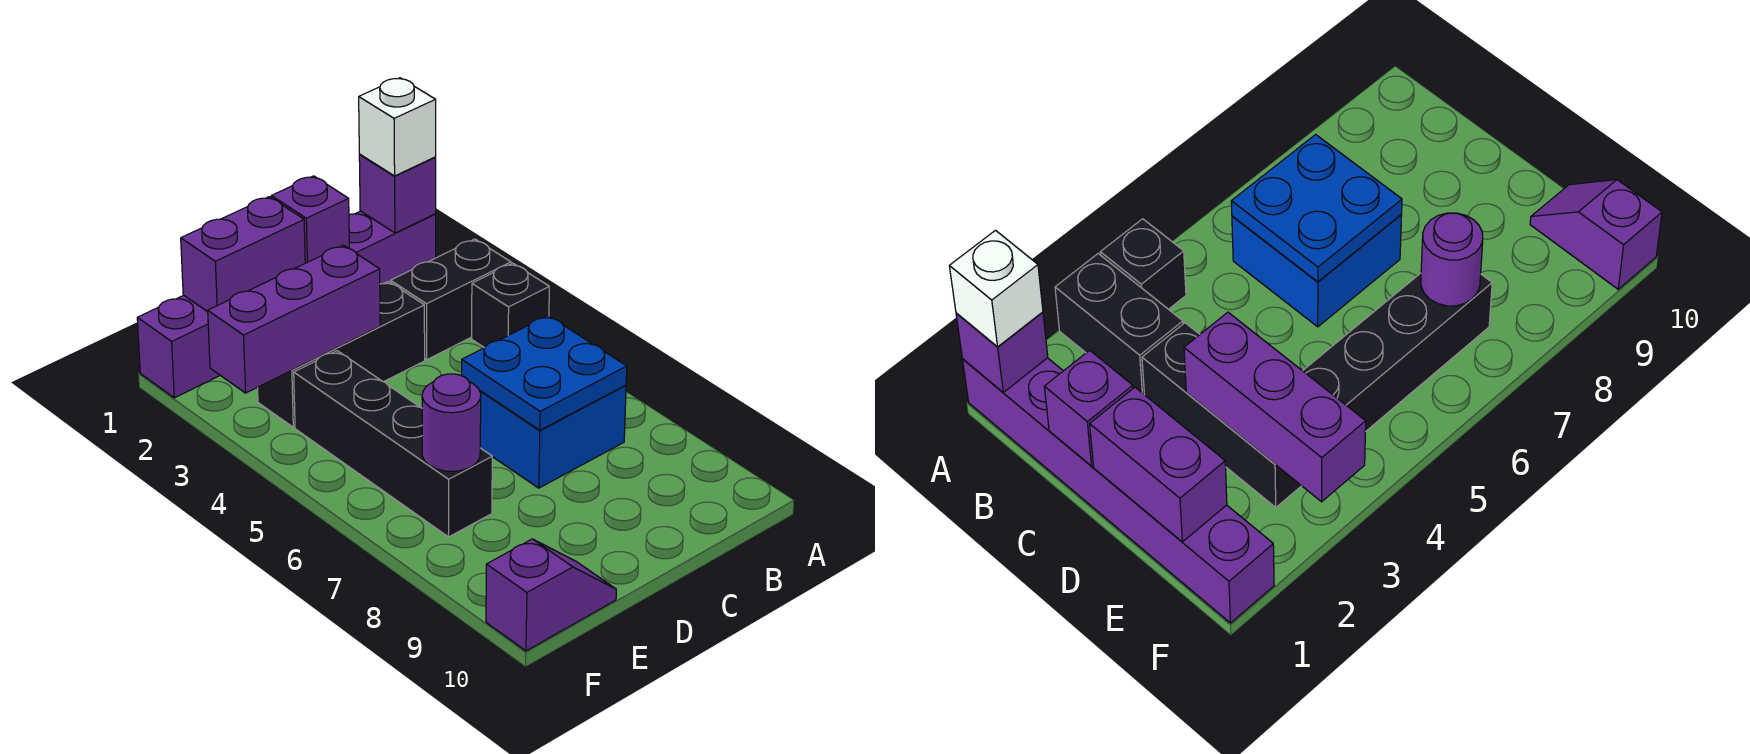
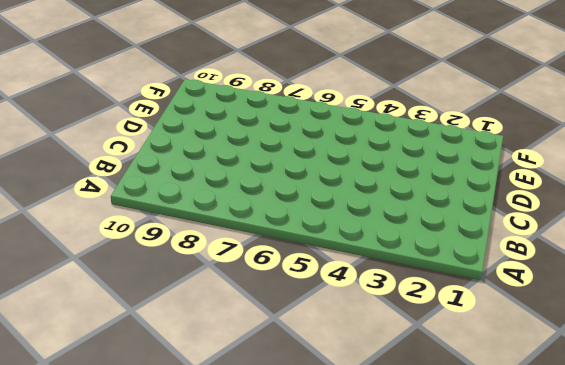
none -> purple 1x6 brick [137,211,436,398]
none -> black 1x2 brick [391,239,511,360]
none -> black 1x1 brick [472,263,549,348]

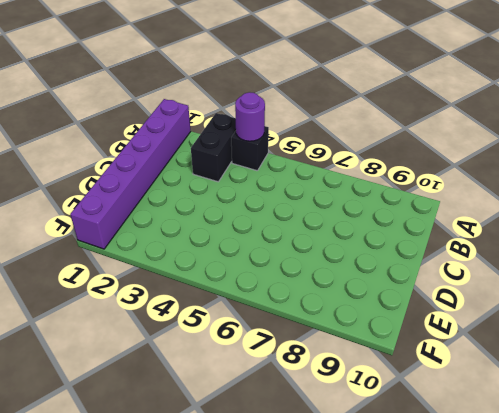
purple 1x1 round brick [235,92,265,141] -> purple 1x1 round brick moved to [422,374,481,471]
none -> blue 2x2 brick [479,385,626,488]
none -> black 1x3 brick [258,281,425,427]
none -> black 1x4 brick [294,351,492,537]

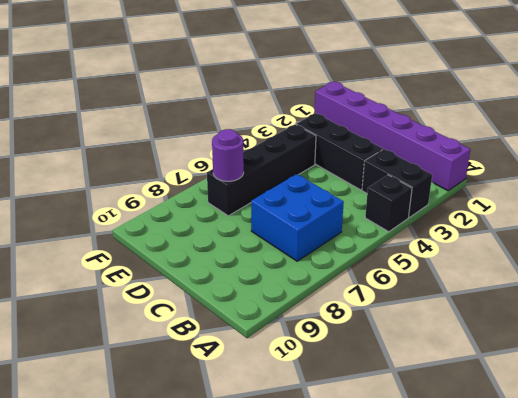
none -> purple 1x2 slope [486,539,616,651]
none -> purple 1x1 brick [359,155,436,233]
none -> blue 2x2 plate [462,316,627,430]

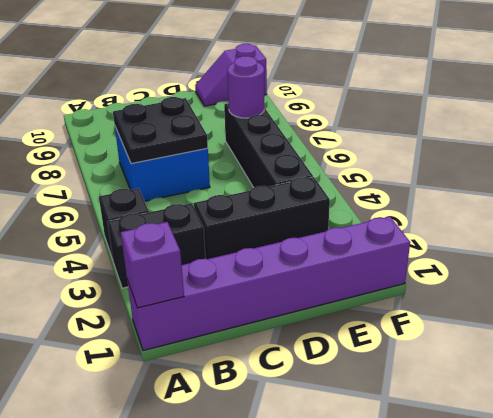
black 2x2 plate [113,97,208,164] -> blue 2x2 plate [462,316,627,430]
none -> purple 1x1 brick [271,176,349,263]
none -> purple 1x2 brick [181,197,305,312]
none -> purple 1x3 brick [208,245,380,393]

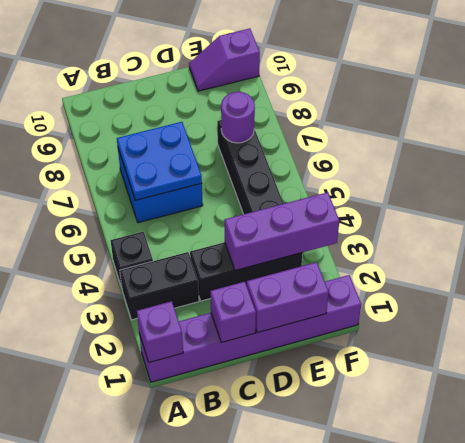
none -> white 1x1 brick [359,78,436,176]

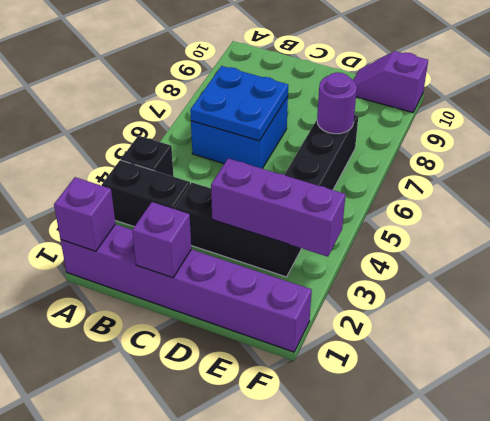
none -> purple 1x2 brick [181,197,305,312]
none -> white 1x1 brick [359,78,436,176]

